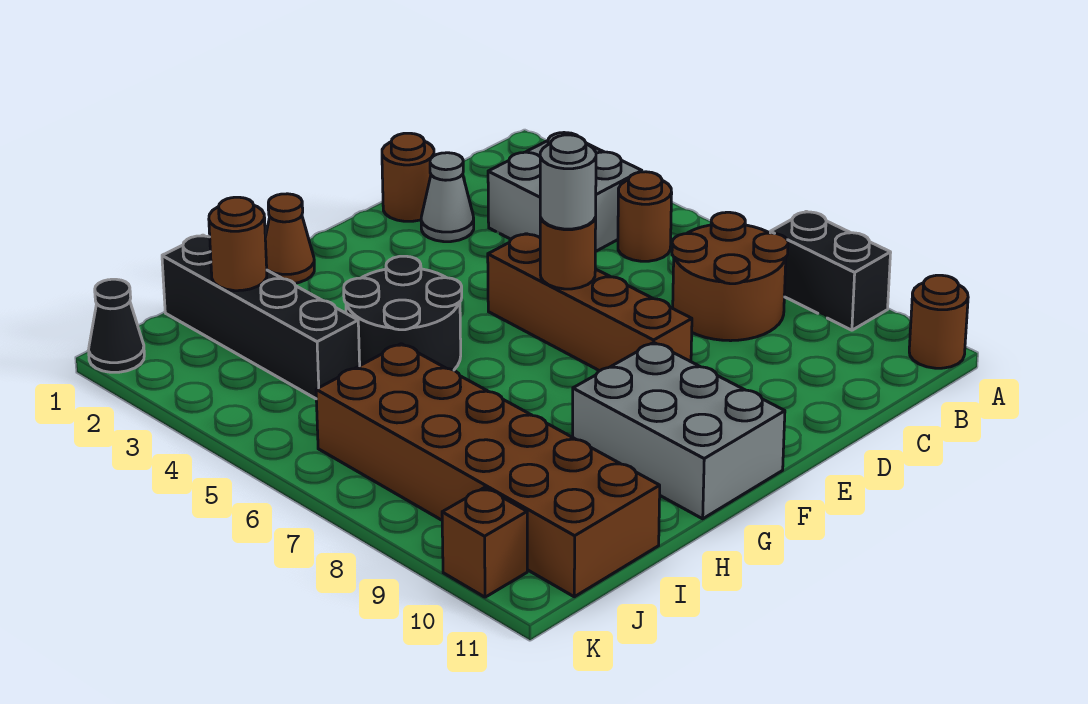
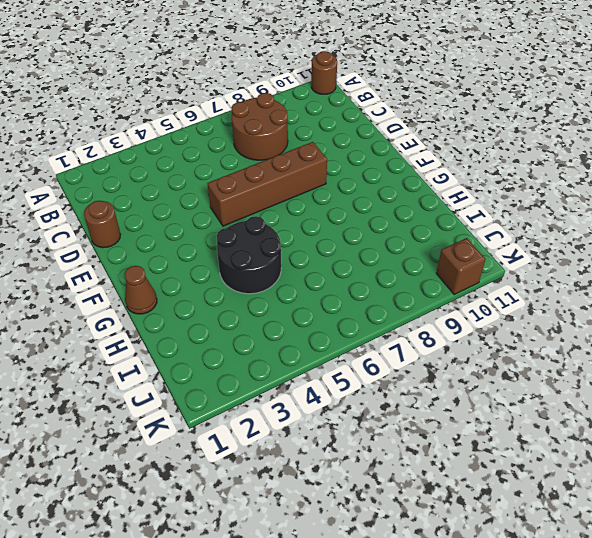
none -> black 1x2 brick [770,211,891,330]
none -> grey 2x2 brick [488,133,642,252]
none -> brown 1x1 round brick [618,172,672,261]

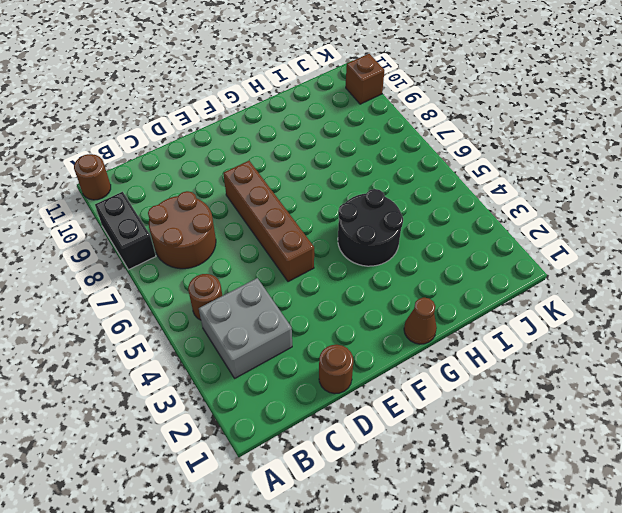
none -> grey 1x1 cone [421,153,474,242]
none -> grey 2x3 brick [573,342,785,519]
none -> black 1x4 brick [162,235,360,399]

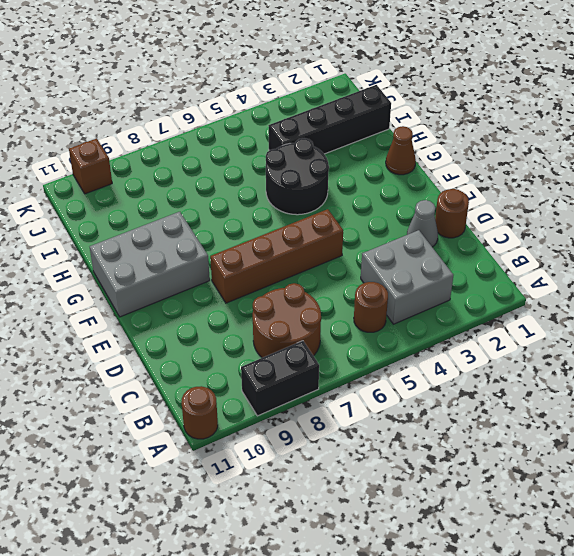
none -> brown 2x6 brick [316,344,660,597]
none -> black 1x1 cone [89,279,144,372]
none -> brown 1x1 round brick [540,217,596,289]

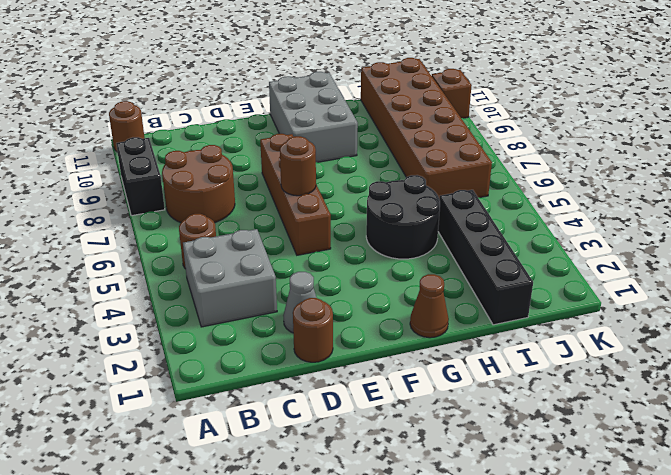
none -> black 1x1 cone [89,279,144,372]
none -> brown 1x1 round brick [209,197,267,291]
none -> grey 1x1 round brick [540,135,596,229]

